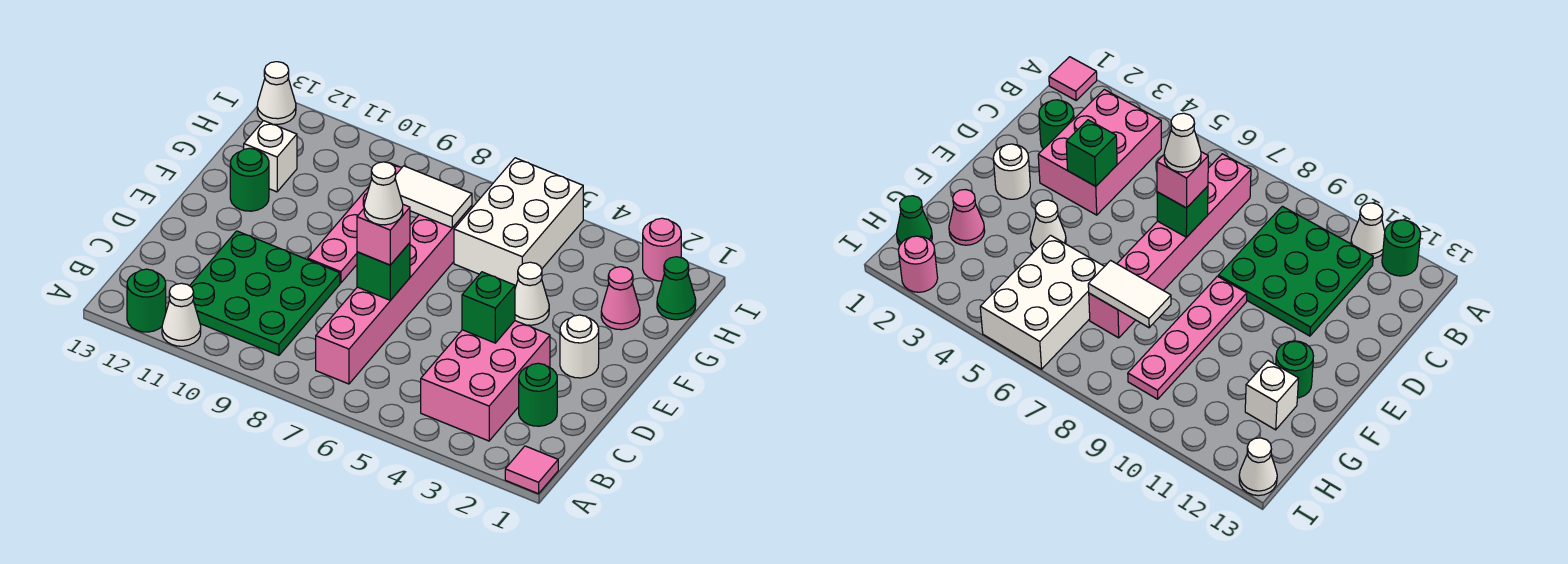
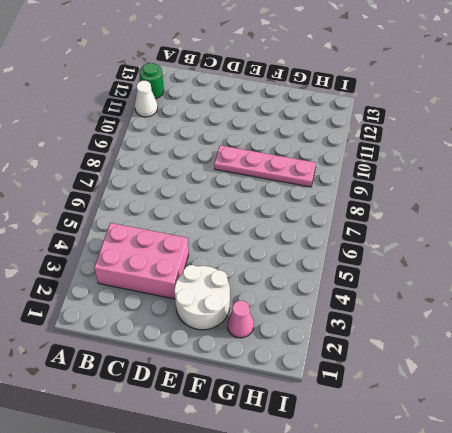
white 2x2 round brick [174,265,230,330] -> white 1x1 round brick [560,315,599,378]
none -> pink 1x1 tile [505,446,558,494]
none -> pink 1x6 brick [316,206,472,384]
none -> green 3x3 plate [190,231,340,355]

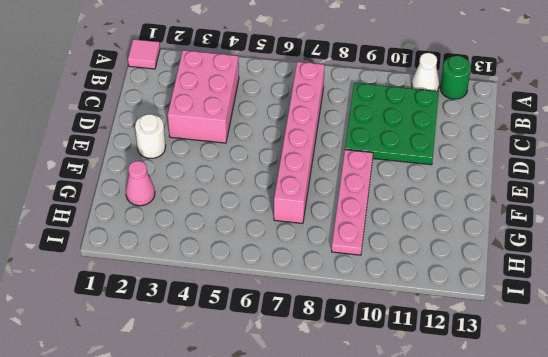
none -> green 1x1 round brick [519,363,557,426]
none -> white 1x1 cone [515,262,549,325]
none -> green 1x1 round brick [230,148,269,211]

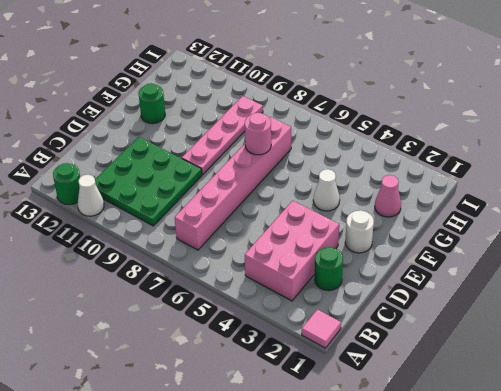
pink 1x1 round brick [245,113,271,155] -> pink 1x1 round brick moved to [643,218,681,281]
none -> white 2x3 brick [454,158,583,288]
none -> white 1x1 brick [244,121,297,192]
none -> green 1x1 cone [657,257,696,320]

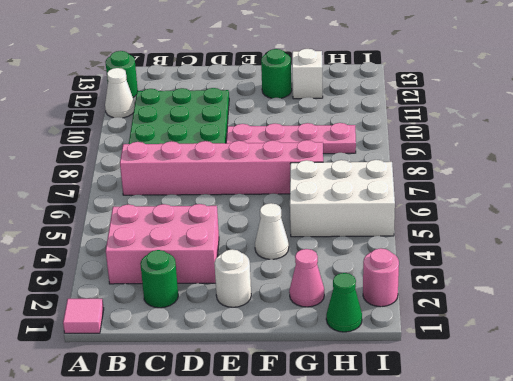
none -> white 1x1 cone [257,62,296,124]
none -> green 1x1 brick [462,272,515,343]
none -> green 1x1 brick [357,243,410,300]

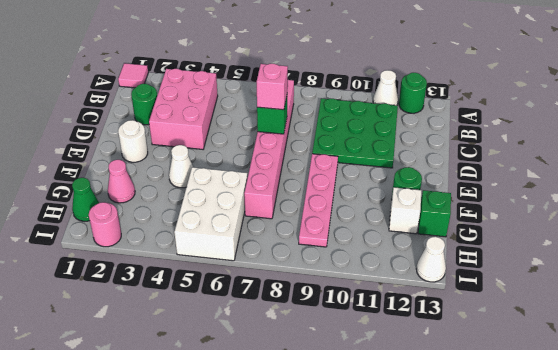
green 1x1 brick [418,190,451,237] -> green 1x1 brick moved to [462,272,515,343]
none -> white 1x2 tile [395,166,472,228]
none -> white 1x1 cone [364,162,403,225]

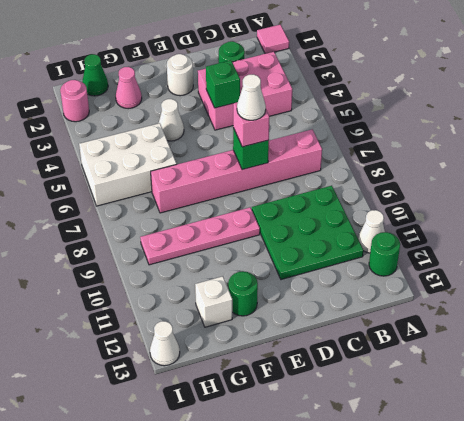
none -> white 1x2 tile [395,166,472,228]

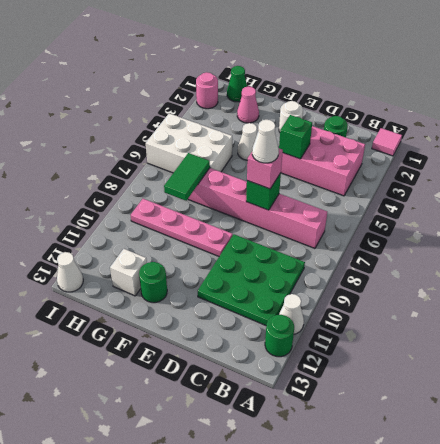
green 1x2 tile [164,153,210,201] -> white 1x2 tile [395,166,472,228]

